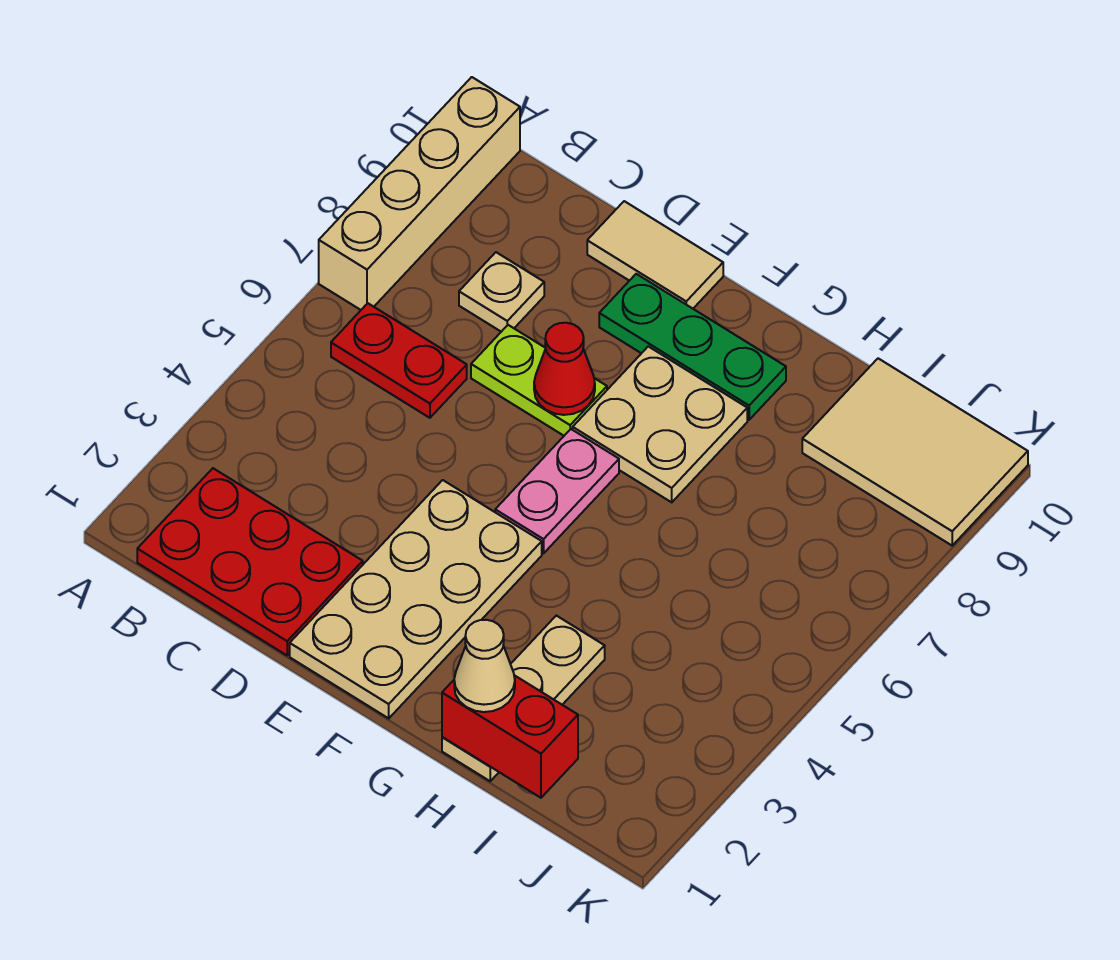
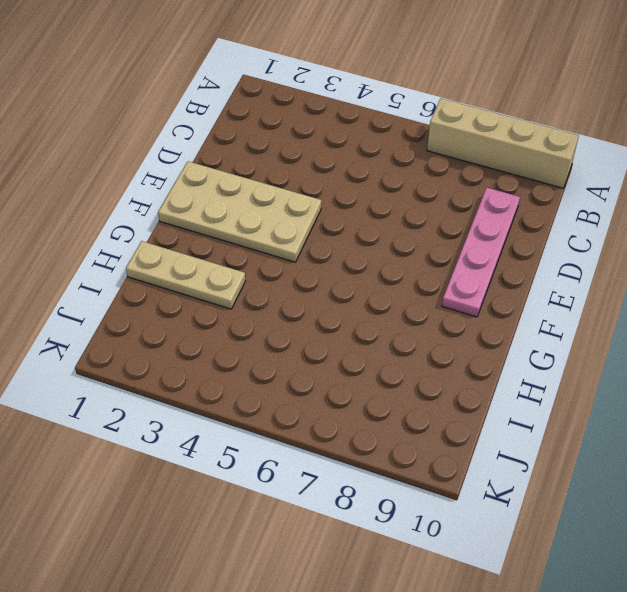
pink 1x4 plate [442,188,520,317] -> green 1x3 plate [599,274,786,420]
none -> red 2x3 plate [137,468,363,655]
none -> red 1x2 plate [331,303,467,418]
none -> tan 1x1 plate [459,252,544,332]

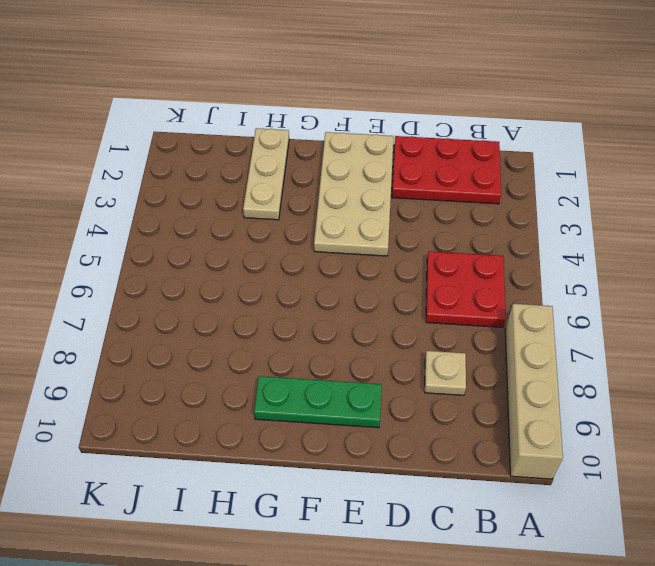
red 2x2 plate [426,251,506,327] -> red 1x2 plate [331,303,467,418]
none -> lime 1x2 plate [471,325,607,436]
none -> tan 1x2 tile [587,201,723,309]
none -> pink 1x2 plate [495,429,619,553]

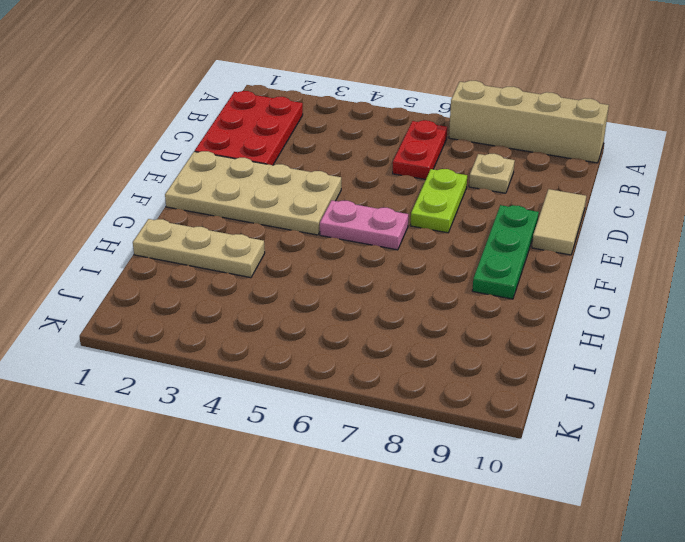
none -> tan 2x2 plate [573,346,747,502]
none -> tan 2x3 tile [802,358,1028,545]
none -> red 1x1 cone [534,323,595,415]

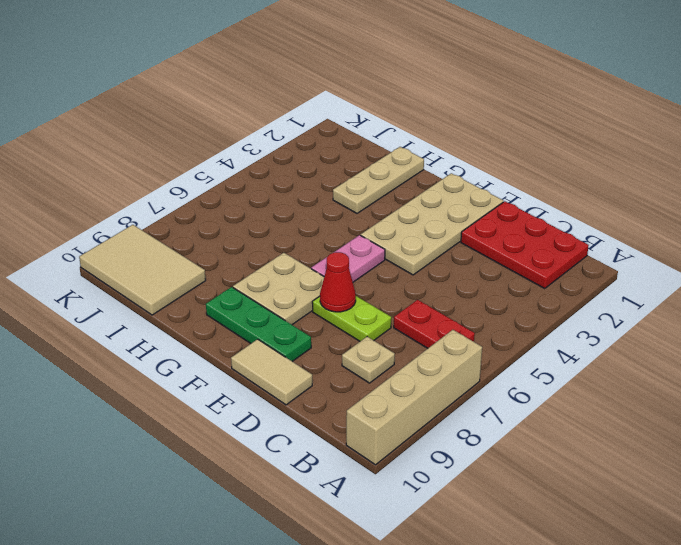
none -> red 1x2 brick [442,675,578,798]
none -> tan 1x1 cone [454,620,515,712]

